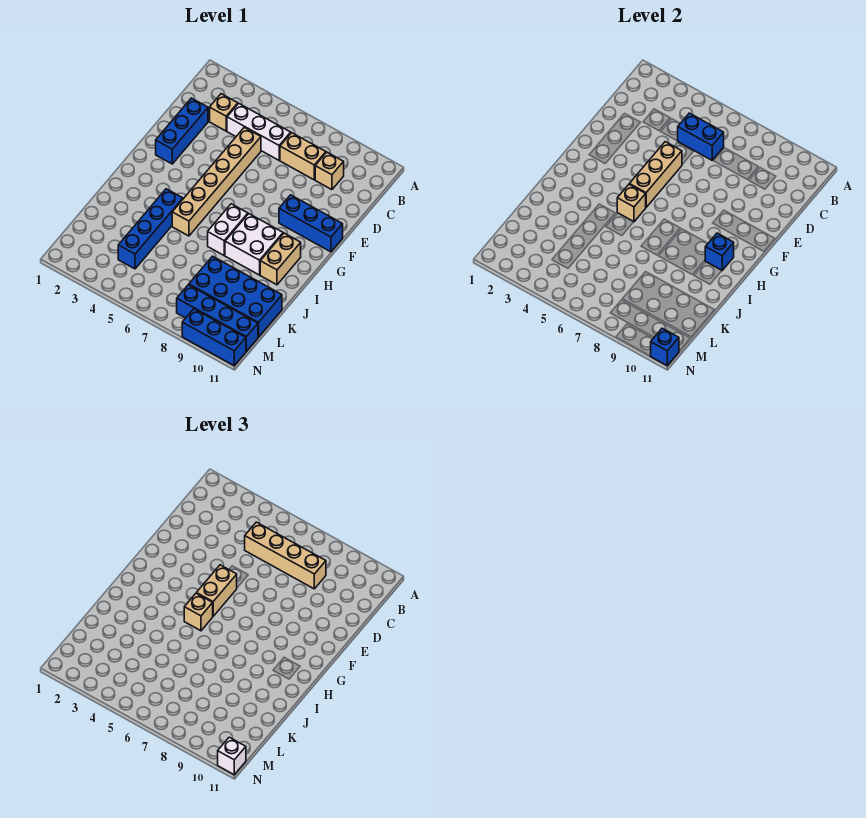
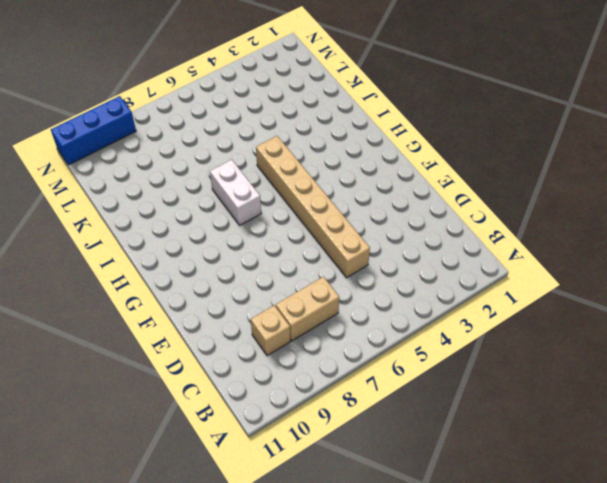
none -> tan 1x1 brick [210,94,238,131]
none -> white 1x3 brick [227,104,291,160]
none -> blue 1x3 brick [156,98,208,164]

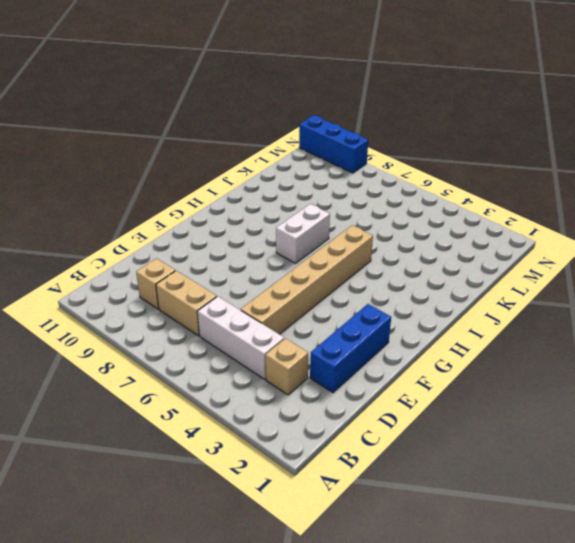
none -> blue 1x3 brick [279,195,343,252]
none -> white 2x2 brick [225,214,283,275]
none -> tan 1x2 brick [260,233,301,285]

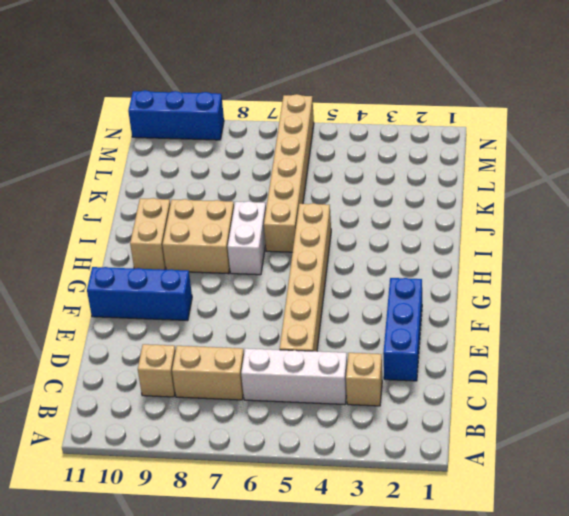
tan 2x2 brick [163,199,234,274] -> white 2x2 brick [225,214,283,275]
tan 1x6 brick [264,94,314,252] -> none
none -> blue 1x4 brick [118,189,183,269]
none -> blue 2x4 brick [189,256,282,337]
none -> blue 1x4 brick [177,285,258,351]

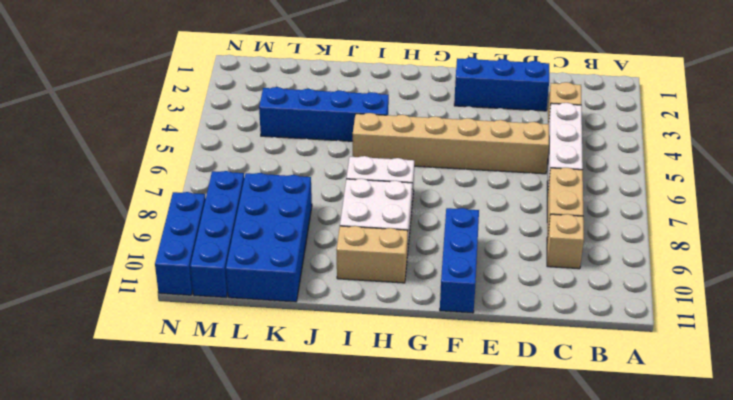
none -> blue 1x2 brick [678,113,724,160]
none -> tan 1x3 brick [629,142,682,207]
none -> tan 1x1 brick [617,185,646,222]

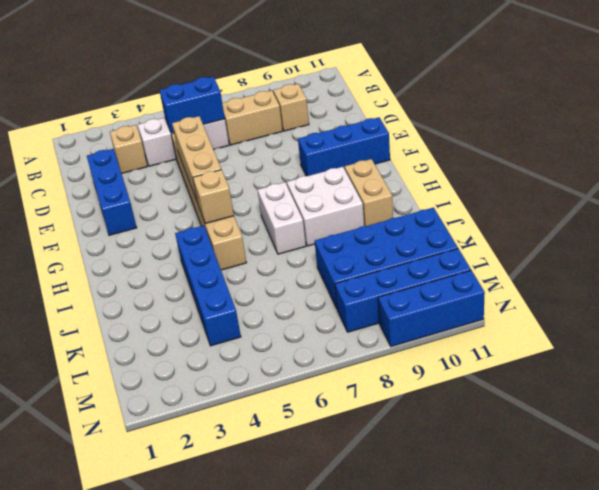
none -> blue 1x1 brick [705,233,734,270]
none -> blue 1x1 brick [651,328,679,366]
none -> tan 1x4 brick [245,522,326,589]

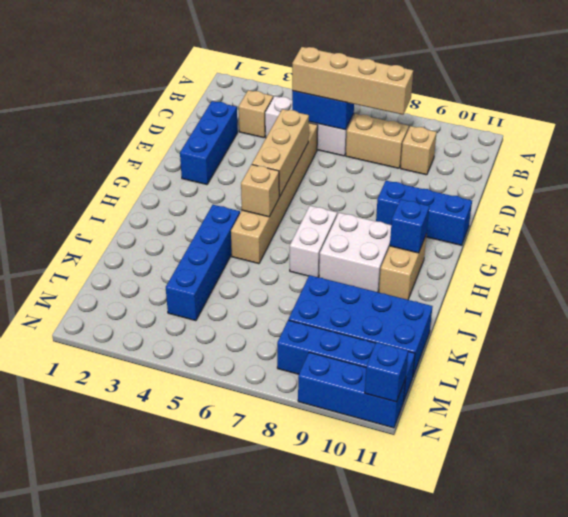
none -> tan 1x2 brick [196,565,237,616]
none -> tan 1x1 brick [184,594,213,631]
none -> white 1x1 brick [218,737,246,775]

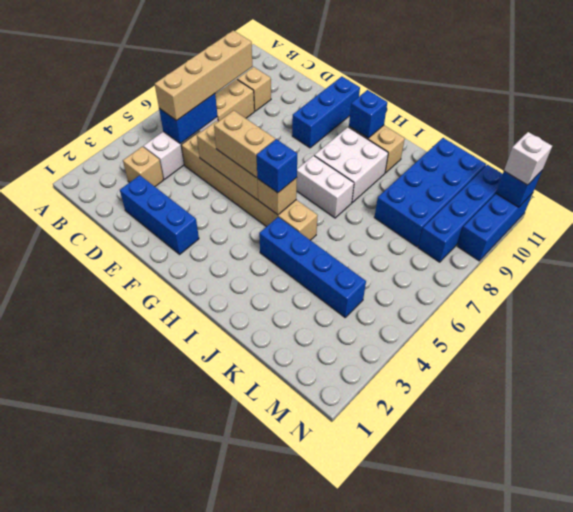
blue 1x1 brick [257,139,297,193] -> tan 1x1 brick [184,594,213,631]

